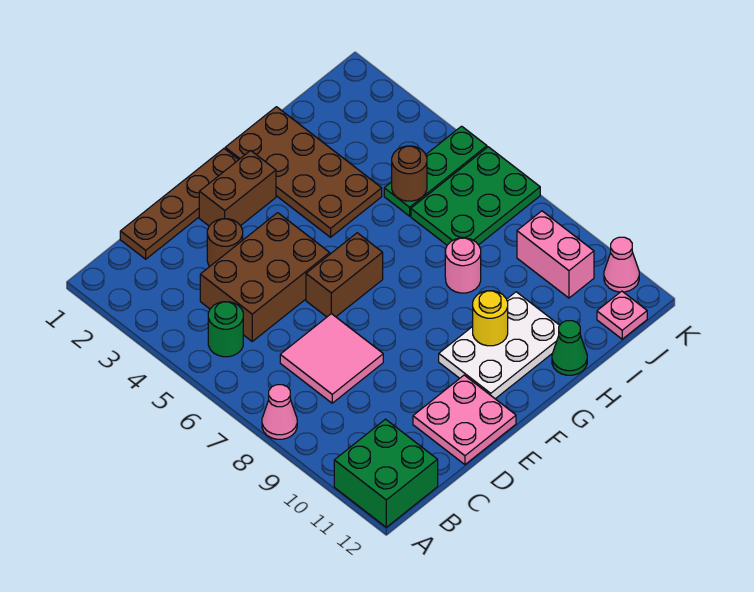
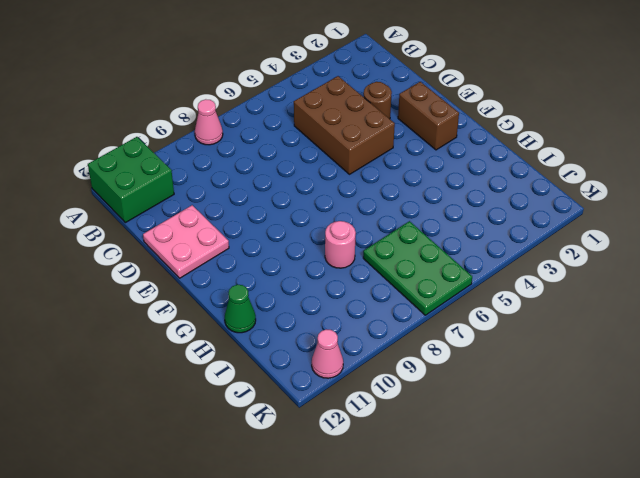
none -> green 1x1 round brick [208,302,243,357]
none -> brown 1x4 plate [120,149,238,259]
none -> pink 2x2 tile [280,314,383,403]

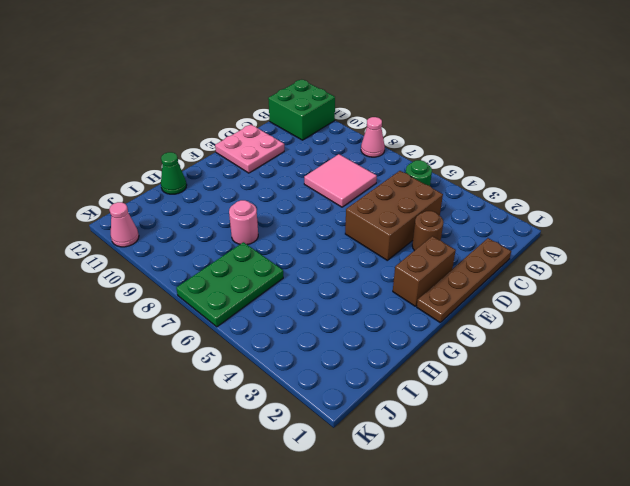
none -> brown 1x2 brick [306,233,383,317]
none -> white 2x3 plate [439,292,560,399]
none -> brown 2x4 plate [225,107,382,237]

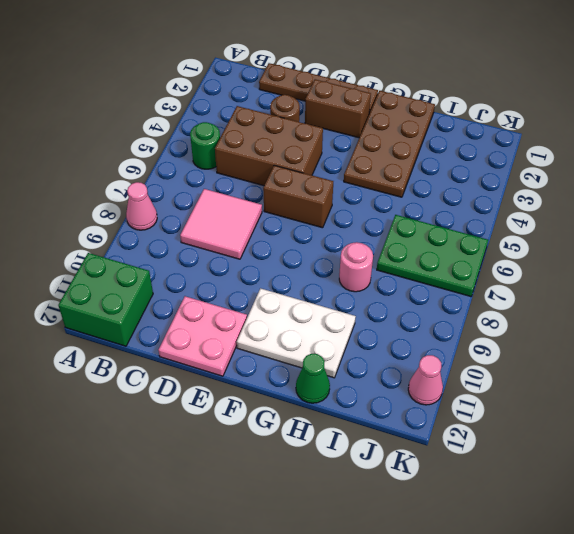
none -> green 1x3 plate [384,126,487,216]
none -> pink 1x2 brick [517,211,594,298]
none -> pink 1x1 plate [597,291,647,339]

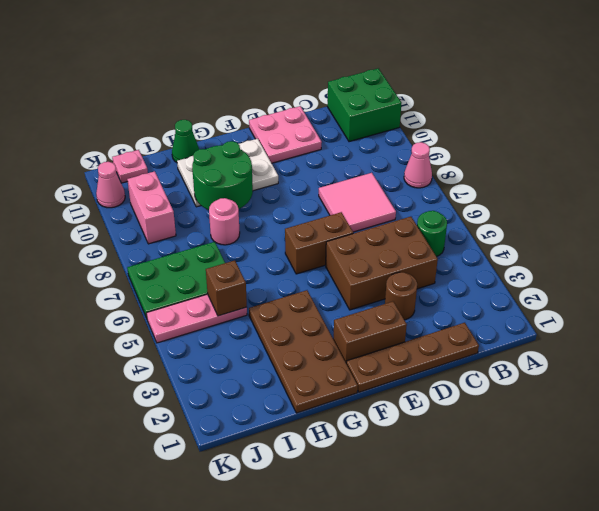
green 2x2 round brick [192,141,253,210] -> yellow 1x1 round brick [473,291,508,346]
pink 1x3 plate [146,294,247,343] -> green 1x3 plate [384,126,487,216]
brown 1x1 brick [206,260,247,316] -> brown 1x1 round brick [392,146,427,201]

